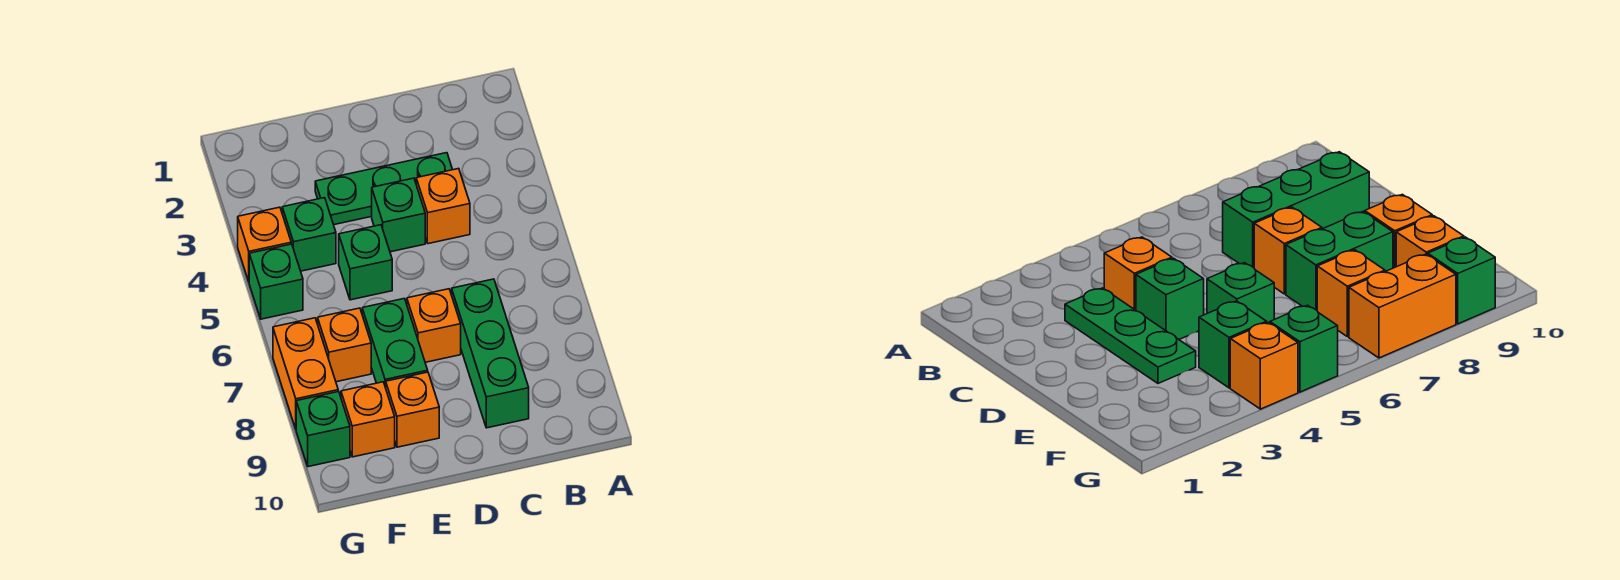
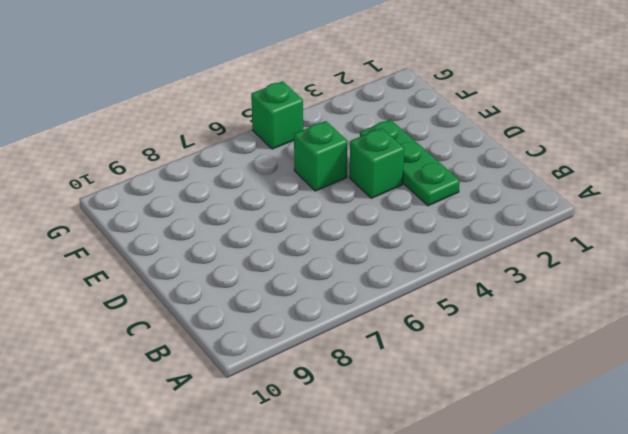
none -> orange 1x1 brick [416,169,470,244]
none -> green 1x3 brick [452,279,529,428]
none -> orange 1x1 brick [407,289,461,362]

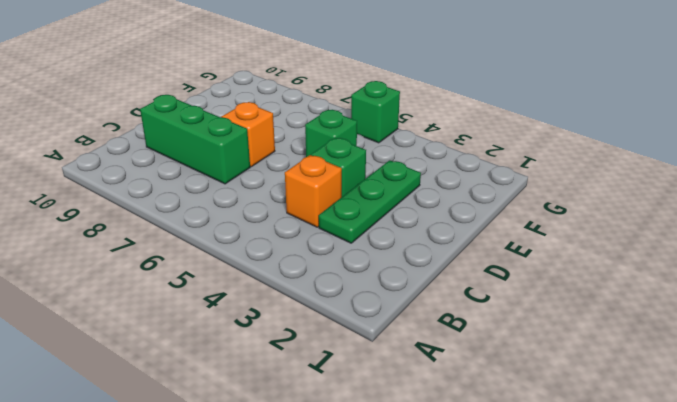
none -> green 1x2 brick [362,298,428,388]
none -> orange 1x1 brick [386,372,439,447]
none -> green 1x1 brick [282,198,336,271]

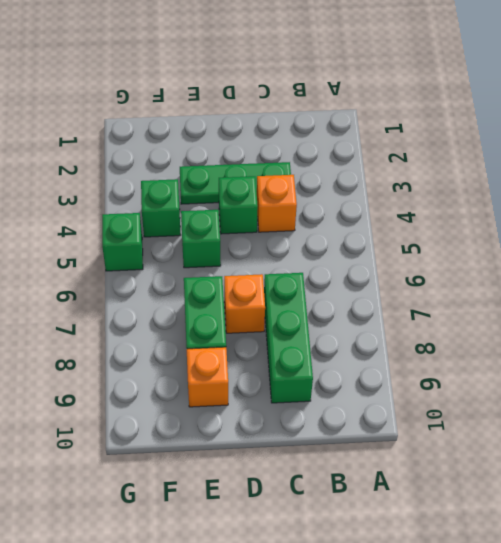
none -> orange 1x1 brick [318,308,371,382]
none -> orange 1x1 brick [341,382,395,457]
none -> orange 1x1 brick [238,207,291,281]

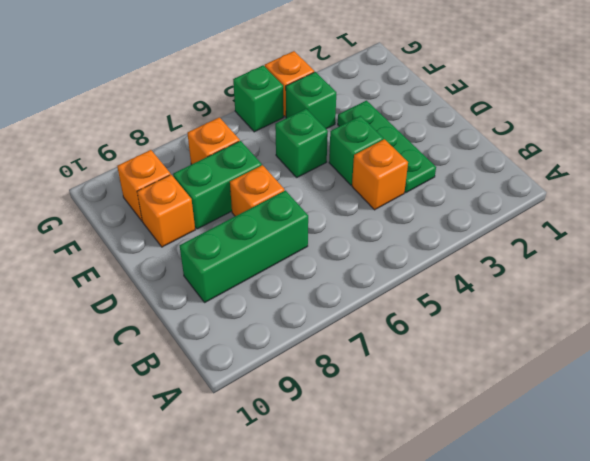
none -> orange 1x2 brick [273,318,338,429]
none -> green 1x1 brick [296,391,350,467]

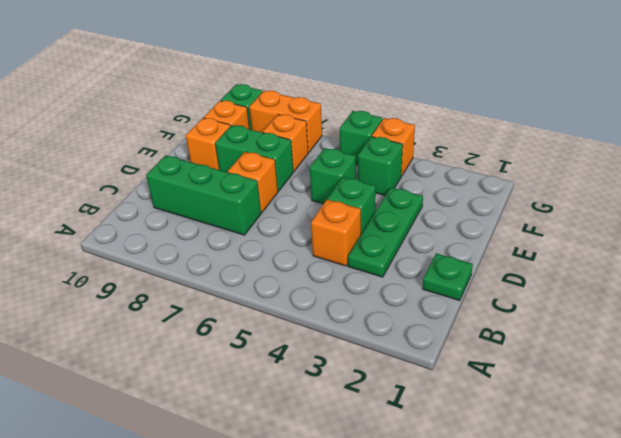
green 1x1 plate [423,253,473,301] -> none

